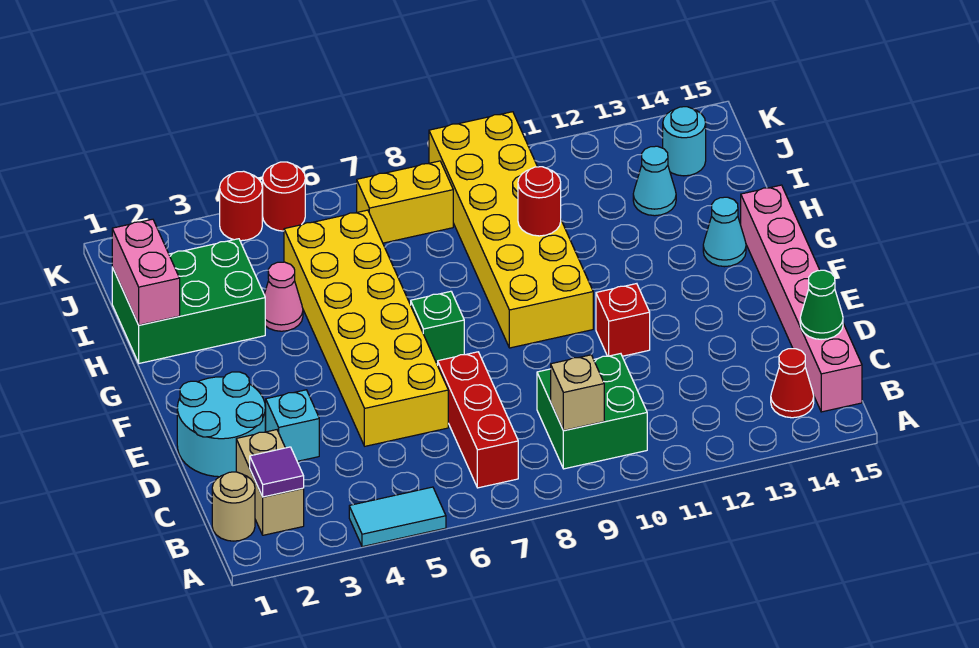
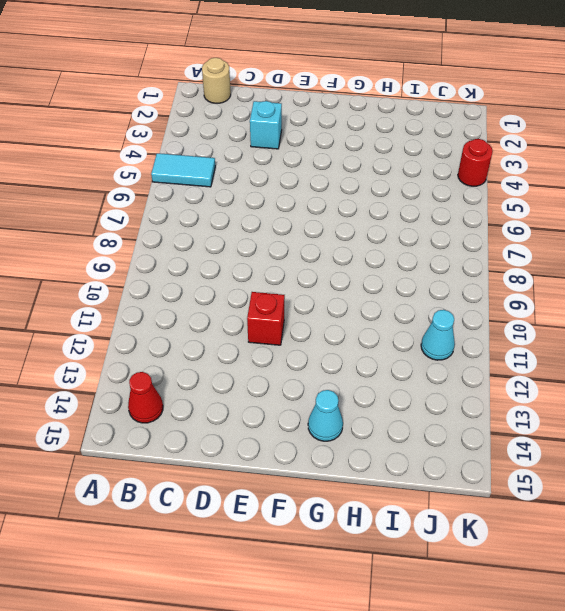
cyan 1x2 tile [151,153,215,187] -> cyan 1x2 tile turned to [349,487,446,547]
cyan 1x1 cone [421,310,455,360] -> cyan 1x1 cone moved to [633,146,676,216]
none -> tan 1x2 brick [236,430,304,535]
none -> red 1x3 brick [438,352,518,488]
none -> green 2x2 brick [537,354,647,469]

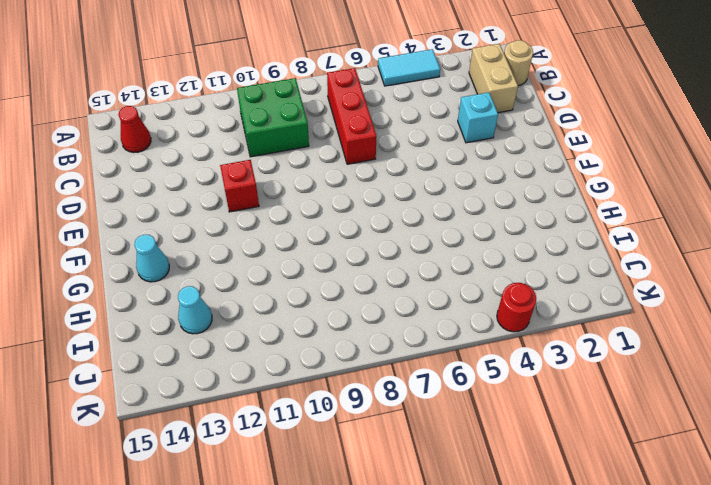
none -> pink 1x6 brick [741,185,862,412]
none -> cyan 2x2 round brick [177,372,265,477]
none -> yellow 2x6 brick [284,210,448,446]

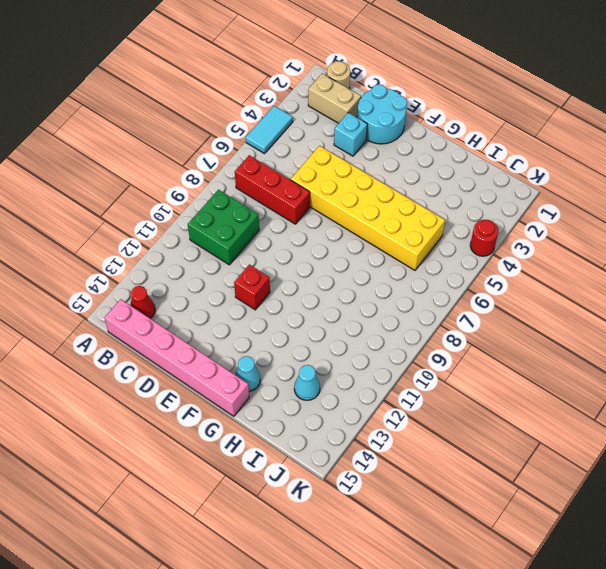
none -> green 1x1 brick [411,291,464,364]
none -> yellow 2x6 brick [429,112,593,348]
none -> green 2x3 brick [112,239,265,363]

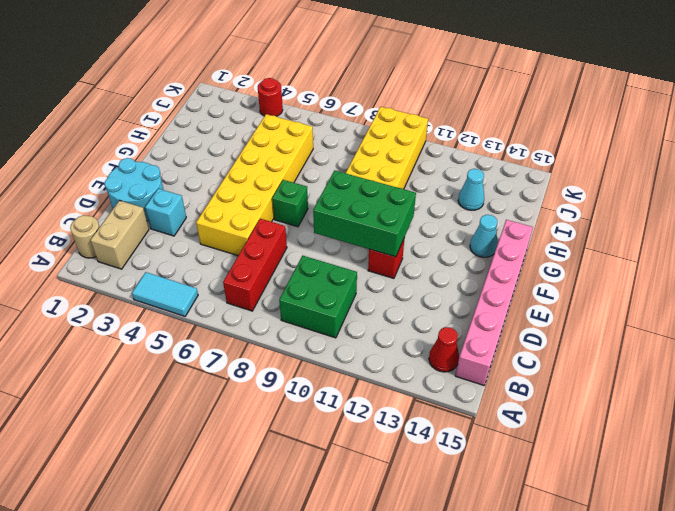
green 2x3 brick [313,170,416,257] -> green 2x3 brick moved to [112,239,265,363]
none -> pink 1x1 cone [264,262,303,331]
none -> yellow 1x2 brick [357,161,453,243]
none -> cyan 1x1 round brick [663,107,706,176]

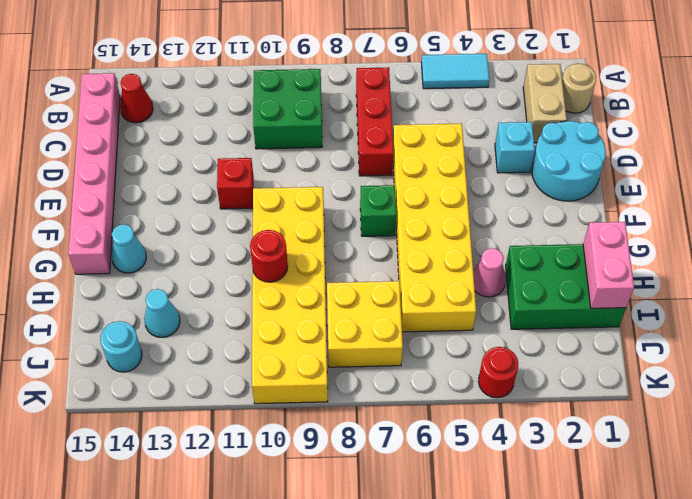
yellow 2x2 brick [327,281,403,367] -> yellow 1x2 brick [357,161,453,243]
none -> red 1x1 round brick [262,162,305,231]
none -> purple 1x1 tile [250,447,304,497]
none -> tan 1x1 brick [551,355,604,431]

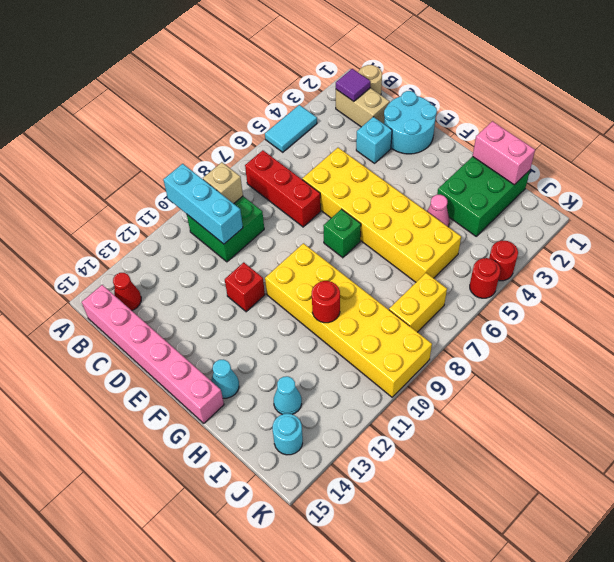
cyan 1x3 brick [163,164,243,244] -> none
none -> green 1x1 cone [800,270,843,340]

